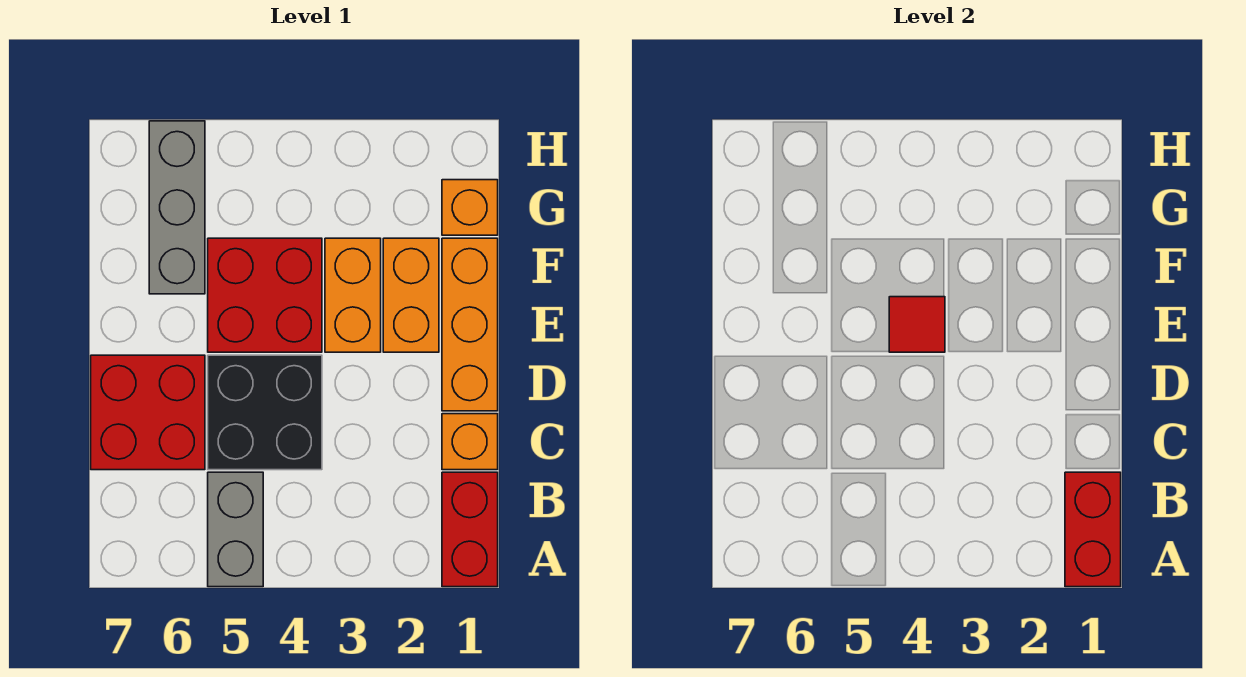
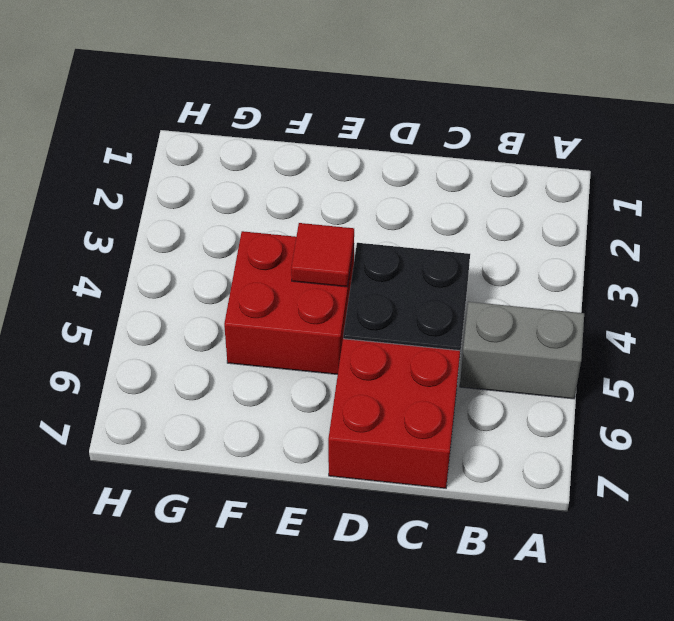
none -> red 1x2 brick [442,472,498,587]
none -> orange 1x1 brick [442,414,498,470]
none -> orange 1x3 brick [442,238,498,411]

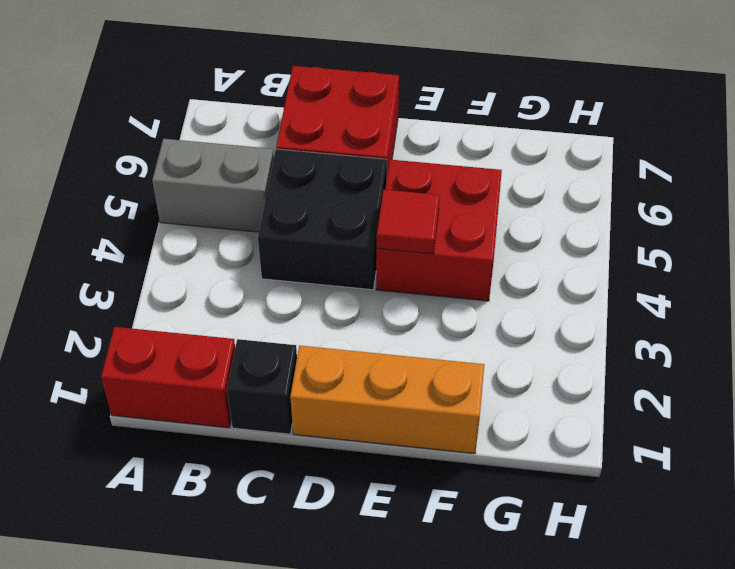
black 1x1 brick [227,339,297,434] -> orange 1x1 brick [442,414,498,470]
none -> orange 1x2 brick [383,238,439,352]
none -> orange 1x2 brick [325,238,381,352]
none -> grey 1x3 brick [149,121,205,294]

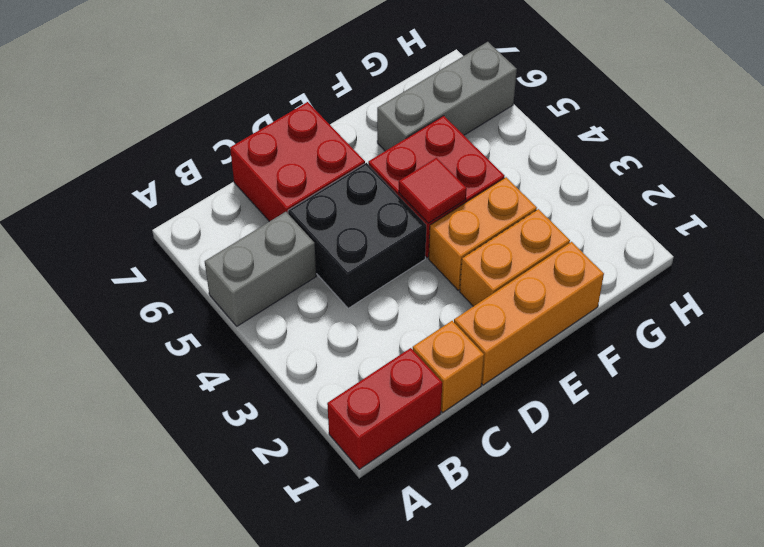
none -> orange 1x1 brick [442,180,498,235]
none -> red 1x2 brick [1065,472,1121,587]

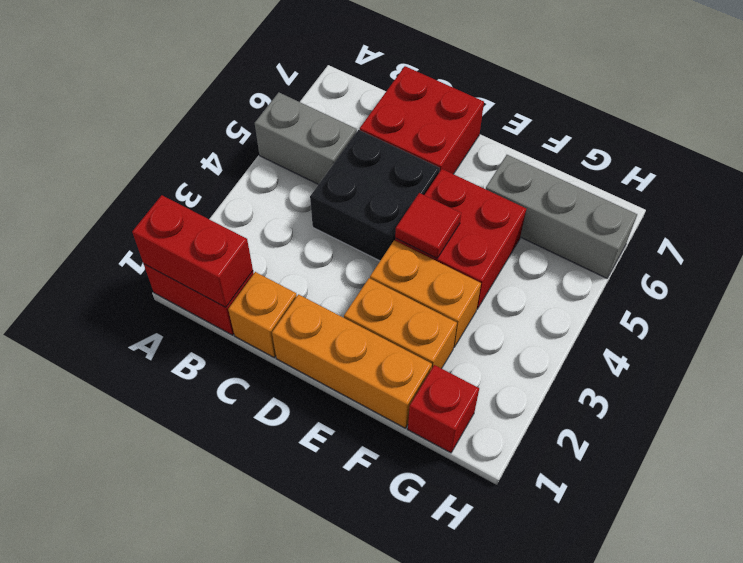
red 1x1 brick [408,365,479,453] -> orange 1x1 brick [442,180,498,235]

